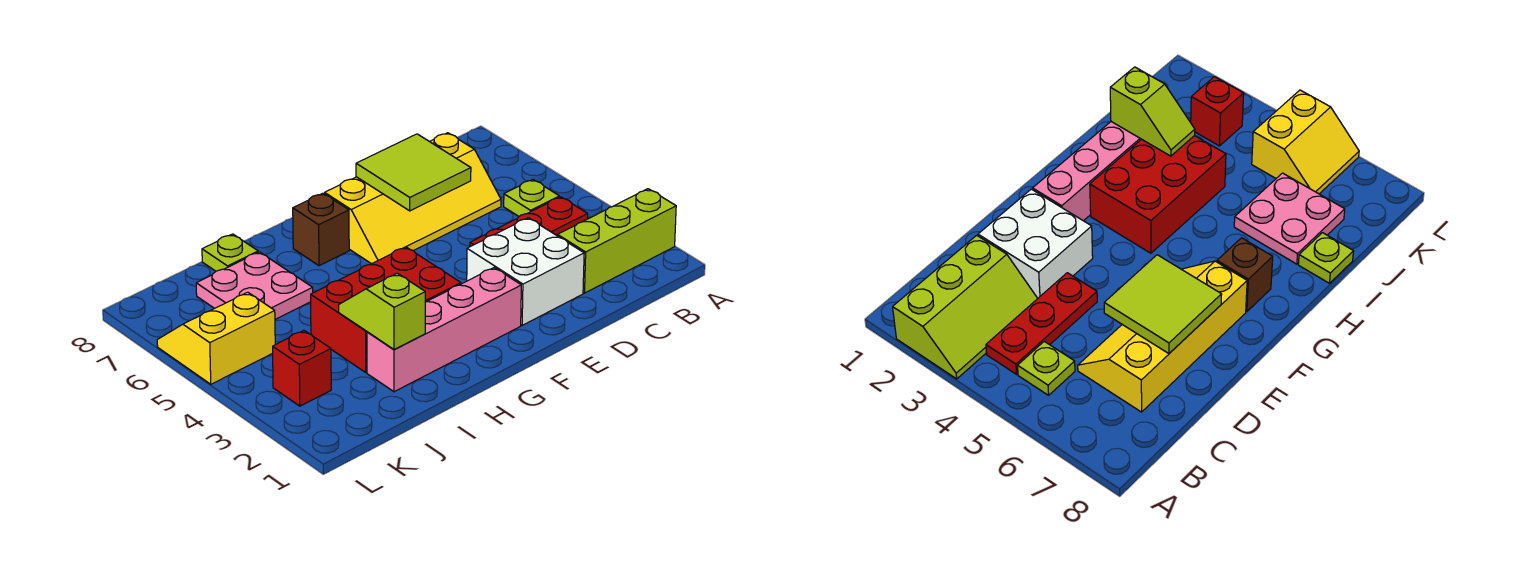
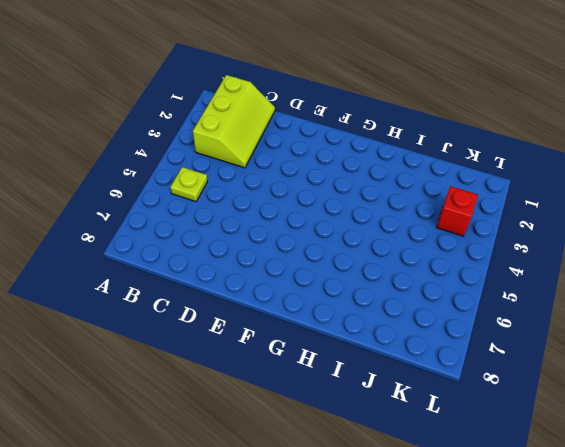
lime 2x3 slope [193,75,275,168] -> lime 2x3 slope turned to [557,189,676,293]
none -> red 1x3 plate [470,197,588,247]
none -> yellow 2x4 slope [325,133,501,264]
none -> white 2x2 brick [467,218,584,325]

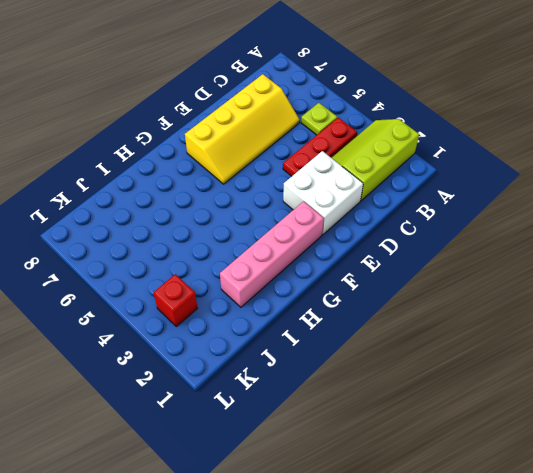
none -> red 2x3 brick [311,247,461,372]
none -> brown 1x1 brick [293,193,349,266]
none -> pink 2x2 plate [196,252,313,319]

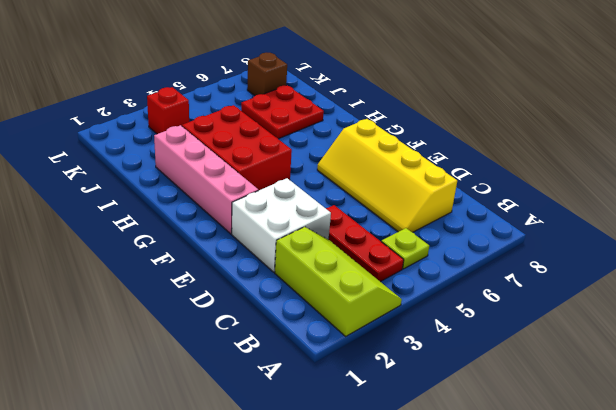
red 2x2 plate [241,85,324,139] -> pink 2x2 plate [196,252,313,319]
brown 1x1 brick [247,53,287,96] -> brown 1x1 brick moved to [293,193,349,266]
none -> lime 1x1 plate [202,234,258,271]
none -> yellow 2x2 slope [157,292,275,384]
none -> lime 2x2 tile [356,134,471,211]

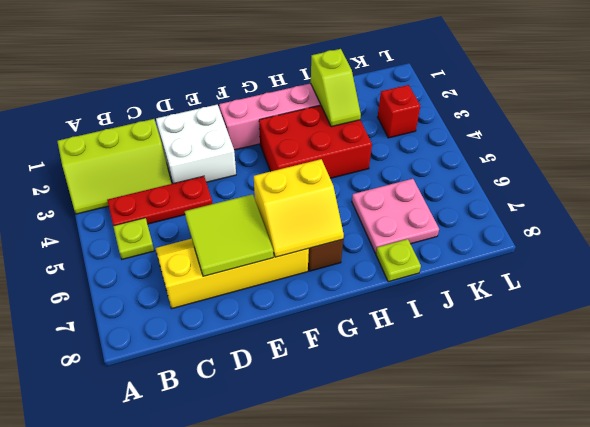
yellow 2x2 slope [254,159,344,257] -> yellow 2x2 slope moved to [157,292,275,384]

